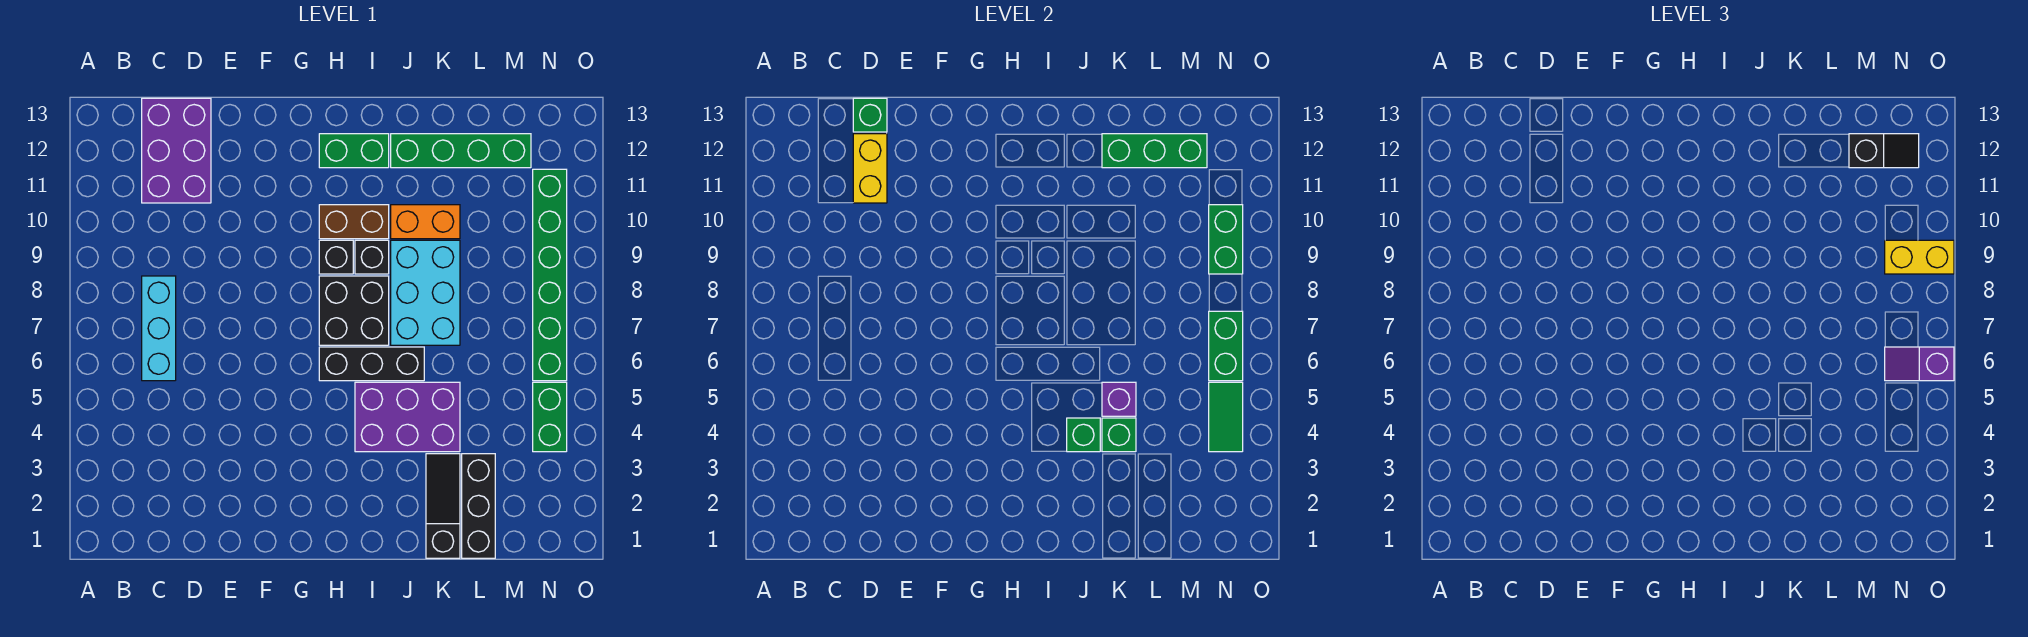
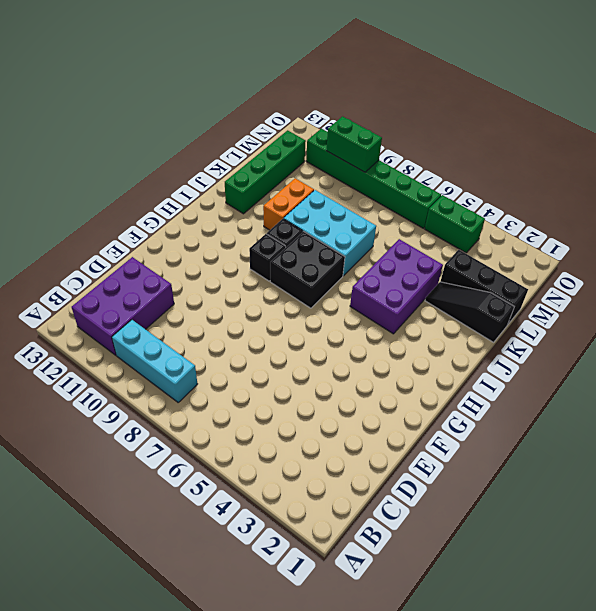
cyan 1x3 brick [112,320,197,402] -> cyan 1x3 brick moved to [142,276,176,381]
purple 2x3 brick [72,257,174,355] -> purple 2x3 brick turned to [142,98,211,203]
none -> black 1x3 brick [319,347,424,381]
none -> brown 1x2 brick [319,205,389,239]
none -> green 1x2 brick [319,134,389,168]

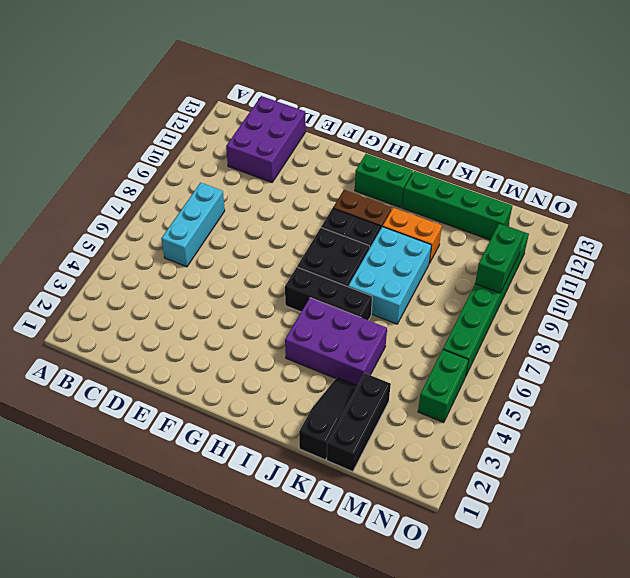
none -> yellow 1x2 brick [853,134,887,203]
none -> green 1x1 brick [853,98,887,132]
none -> green 1x1 brick [1067,418,1100,452]

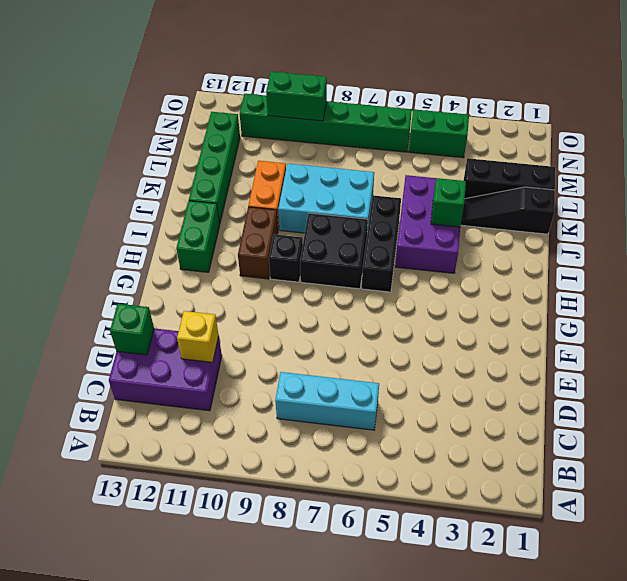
yellow 1x1 brick [177,311,219,362] -> yellow 1x2 brick [853,134,887,203]
none -> black 1x1 brick [355,240,389,274]
none -> green 1x1 brick [1102,418,1136,452]
none -> purple 1x1 brick [1102,382,1136,416]

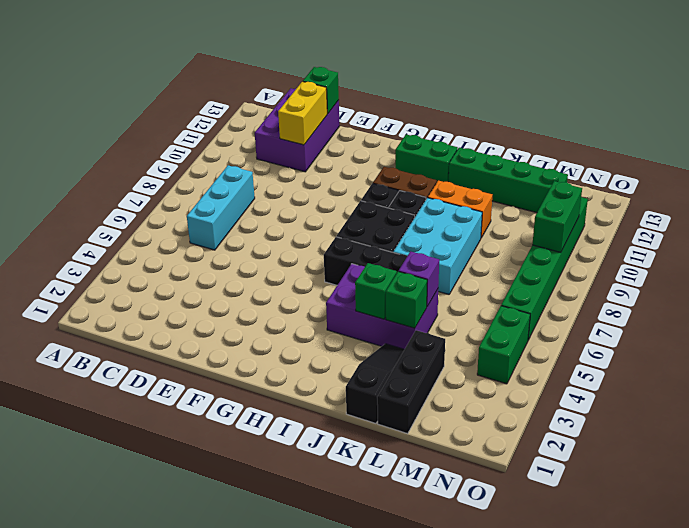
none -> green 1x3 brick [1102,134,1207,168]
none -> green 1x2 tile [1209,382,1243,452]
none -> green 1x2 brick [1209,311,1243,381]

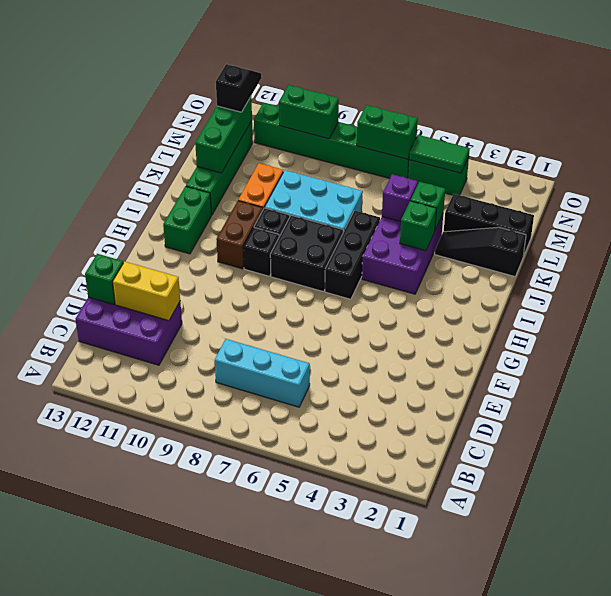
none -> purple 1x2 slope [1885,347,1954,381]
none -> yellow 1x2 brick [1885,240,1954,274]

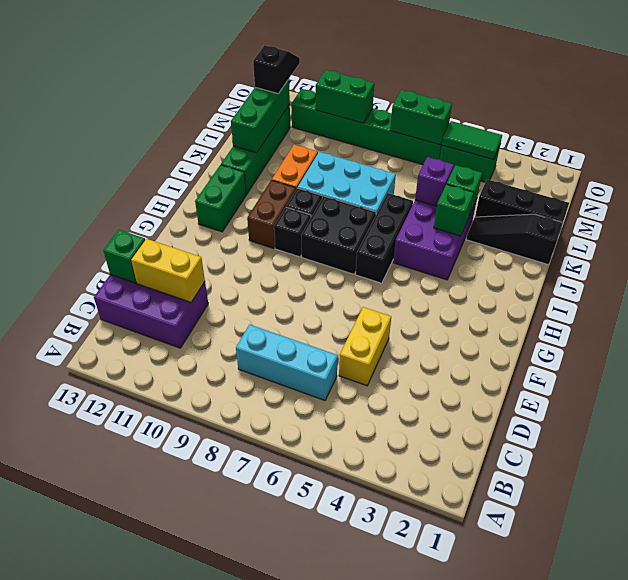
yellow 1x2 brick [339,307,391,386] -> yellow 1x2 brick moved to [1885,240,1954,274]
none -> purple 1x2 slope [1885,347,1954,381]

